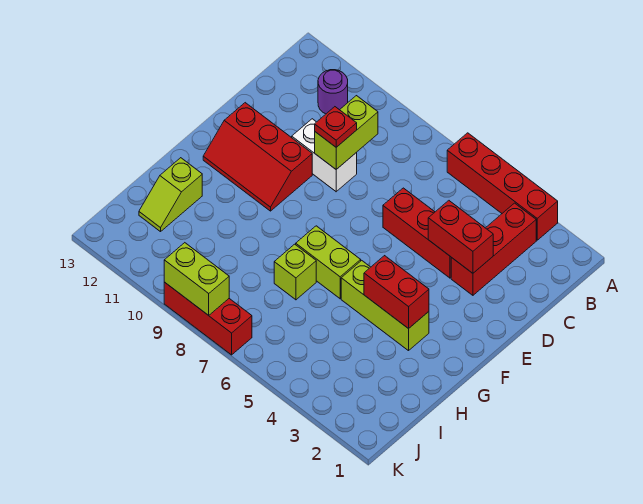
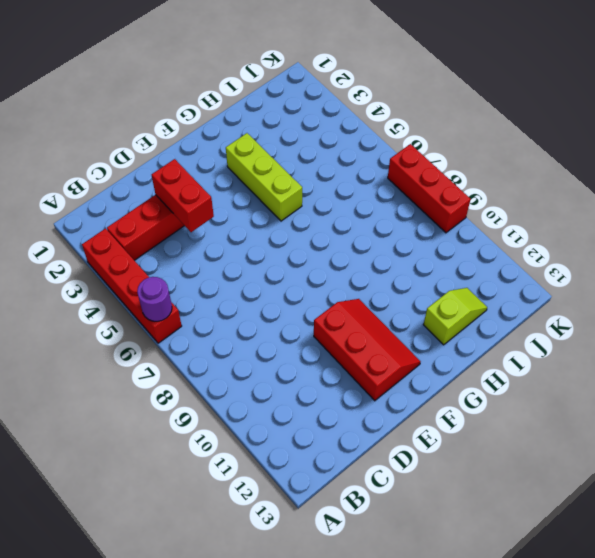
purple 1x1 round brick [137,277,172,321] -> purple 1x1 round brick moved to [318,70,348,114]
none -> red 1x3 brick [383,188,451,278]
none -> white 1x2 brick [292,119,357,192]
none -> lime 1x2 brick [296,226,361,299]

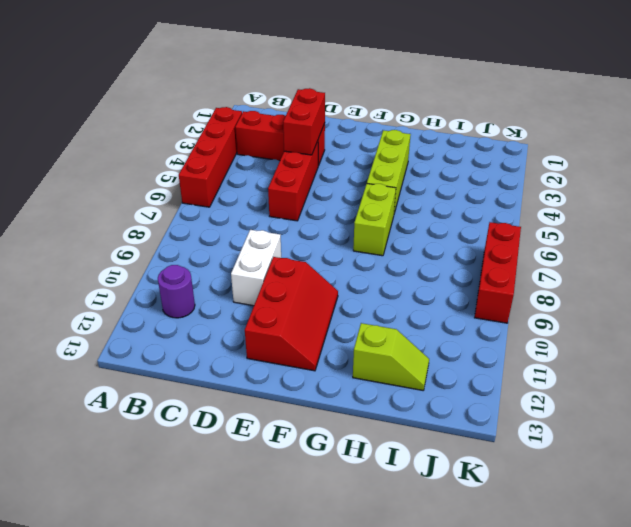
none -> lime 1x1 brick [274,244,316,300]
none -> lime 1x2 brick [315,96,378,169]
none -> red 1x2 brick [364,256,429,329]

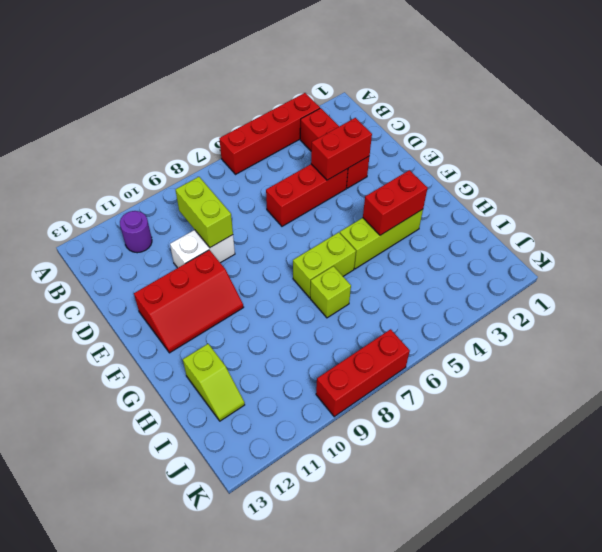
none -> lime 1x2 brick [164,243,229,315]
none -> red 1x1 plate [315,107,357,147]

